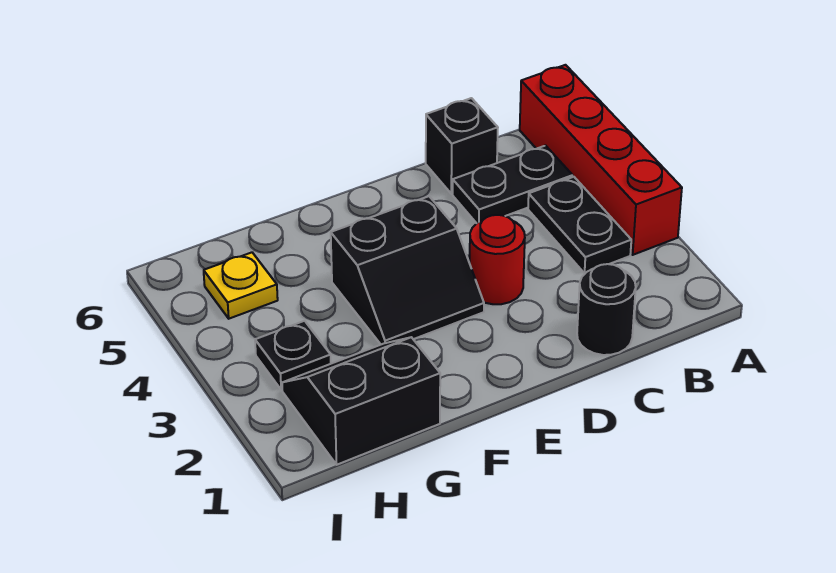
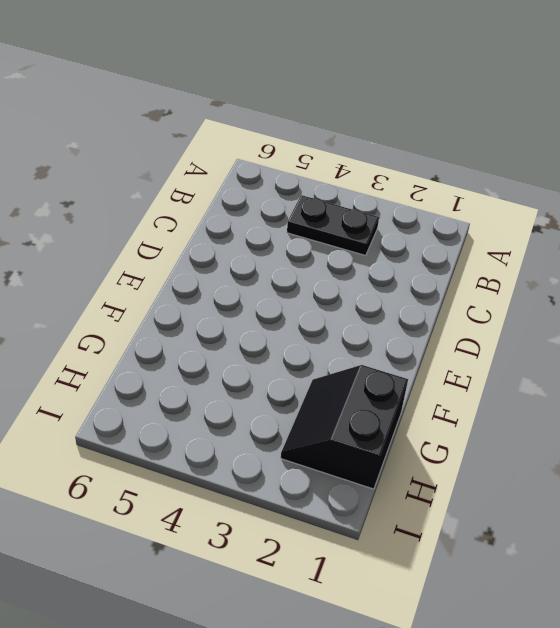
none -> red 1x4 brick [520,65,682,255]
none -> black 1x2 plate [453,146,573,223]

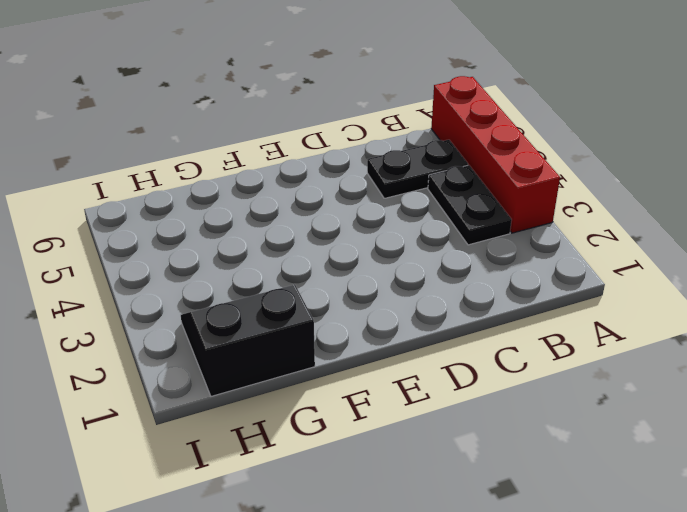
none -> black 1x1 round brick [577,264,636,355]
none -> black 1x1 brick [426,98,498,194]

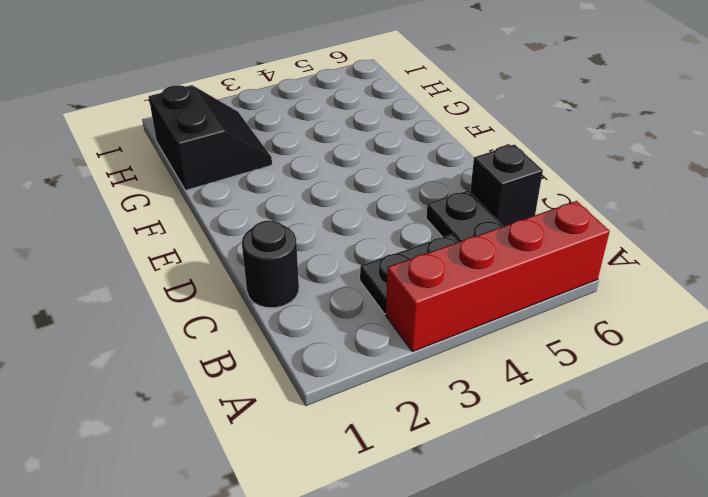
none -> red 1x1 round brick [470,215,525,304]
none -> black 2x2 slope [331,196,484,344]

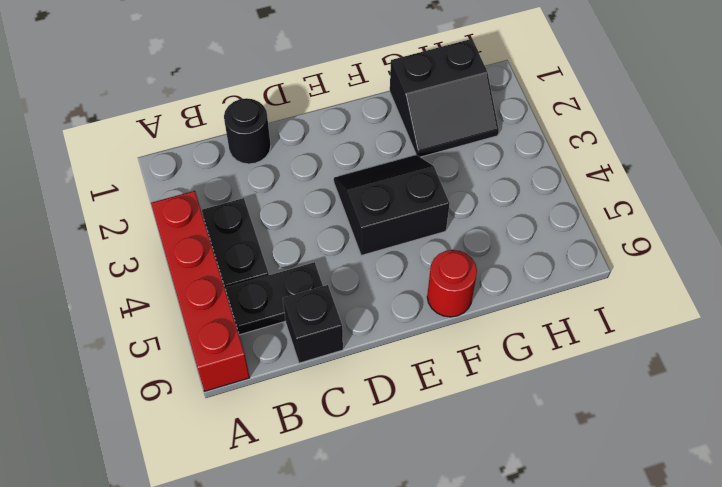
red 1x1 round brick [427,250,477,317] -> red 1x1 round brick moved to [470,215,525,304]
none -> black 1x1 plate [255,321,331,390]
none -> yellow 1x1 plate [204,252,278,319]

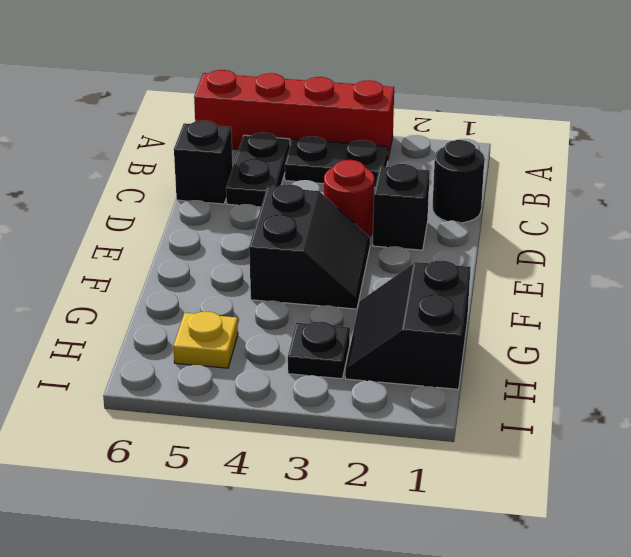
black 1x1 brick [373,164,430,250] -> none

